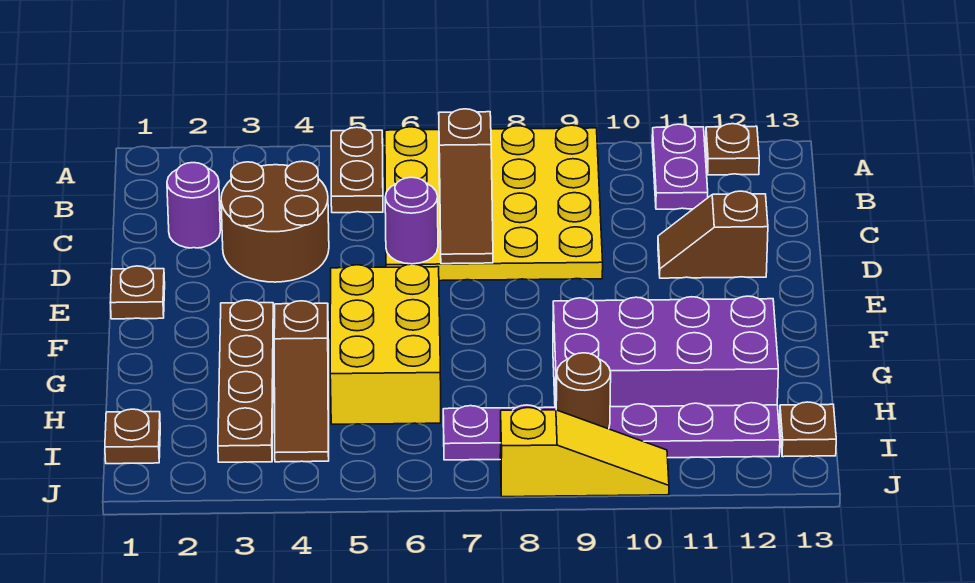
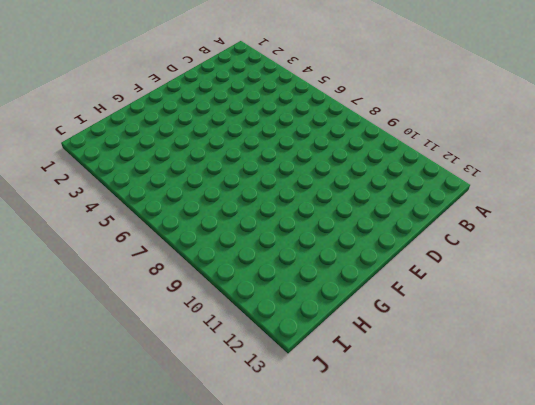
none -> brown 1x2 plate [331,127,383,213]
none -> yellow 4x4 plate [385,125,603,281]
none -> purple 1x2 plate [652,124,708,209]

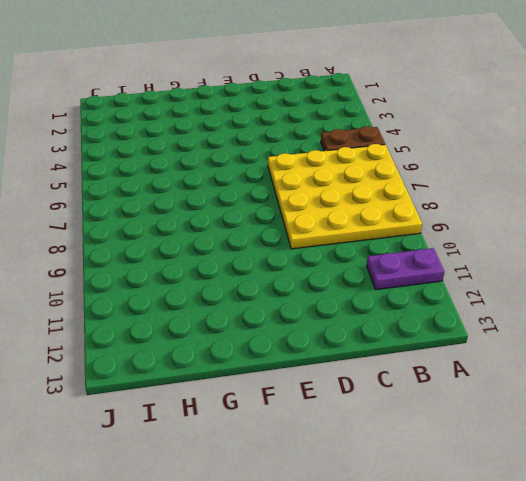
none -> brown 1x1 plate [706,124,759,175]
none -> purple 1x1 round brick [167,163,220,248]
none -> brown 2x2 round brick [221,161,329,282]

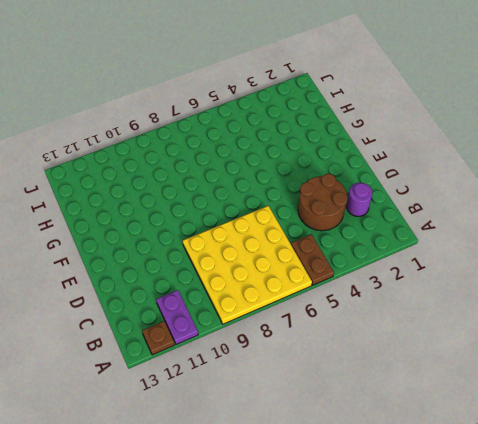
none -> brown 1x2 slope [658,191,768,278]
none -> brown 1x1 plate [110,266,165,319]
none -> brown 1x4 plate [218,300,274,462]

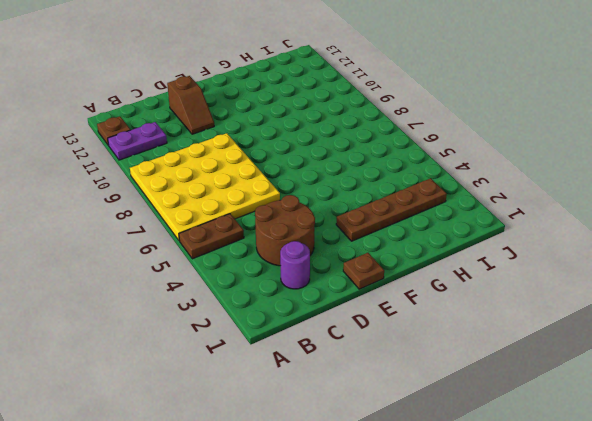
none -> yellow 2x3 brick [330,264,441,424]
none -> brown 1x3 slope [274,301,329,462]
none -> purple 2x4 brick [553,296,778,407]

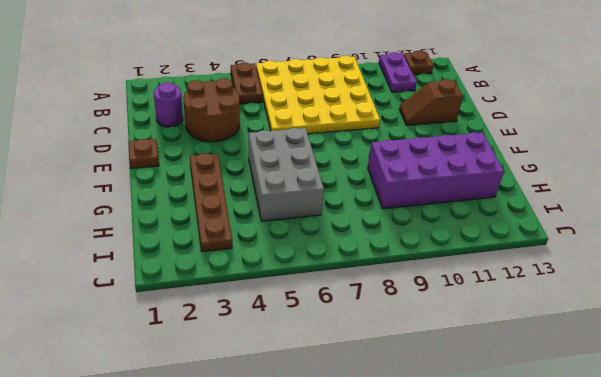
grey 2x3 brick [249,128,324,221] -> yellow 2x3 brick [330,264,441,424]
none -> brown 1x3 slope [274,301,329,462]
none -> brown 1x1 plate [105,409,160,464]
none -> purple 1x6 plate [443,403,780,460]

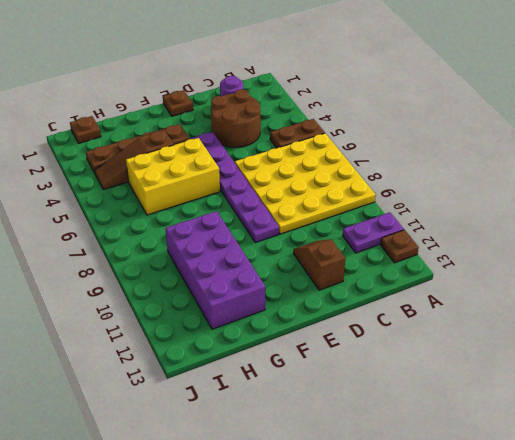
purple 1x6 plate [191,132,279,243] -> purple 1x6 plate moved to [443,403,780,460]
none -> brown 1x1 plate [780,402,836,457]
none -> yellow 1x3 slope [500,408,669,497]
none -> brown 1x3 slope [439,109,493,264]

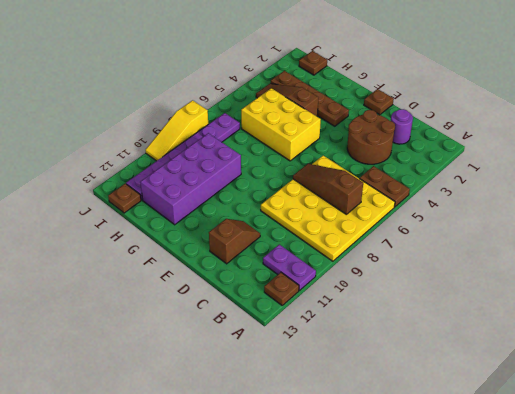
none -> purple 1x1 round brick [385,177,438,264]
none -> brown 1x1 round brick [556,353,611,429]

